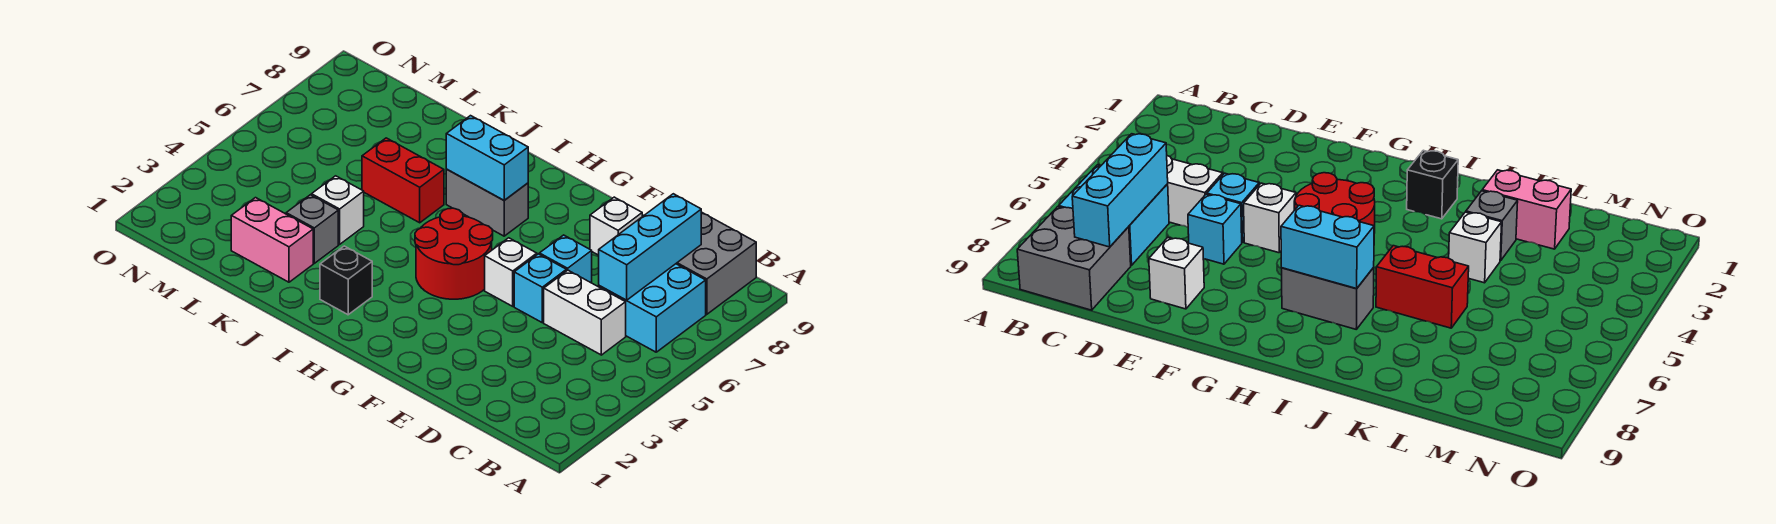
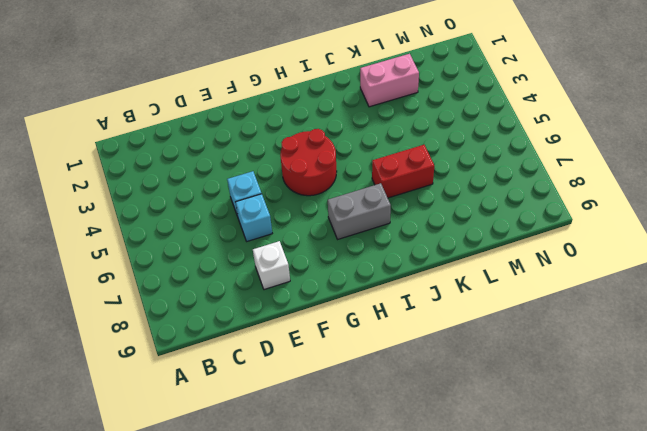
none -> cyan 2x2 brick [599,264,706,352]
none -> grey 2x2 brick [676,212,756,314]
none -> white 1x2 brick [544,270,626,355]

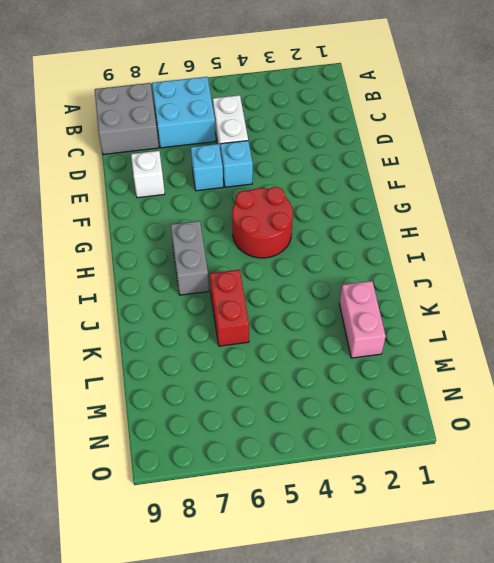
none -> white 1x1 brick [485,238,537,306]
none -> black 1x1 brick [320,246,372,315]
none -> grey 1x1 brick [286,195,338,263]

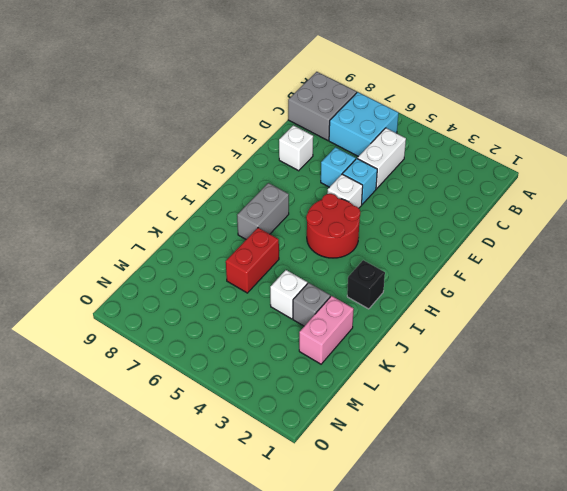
none -> cyan 1x3 brick [599,194,701,300]
none -> cyan 1x2 brick [446,116,528,200]

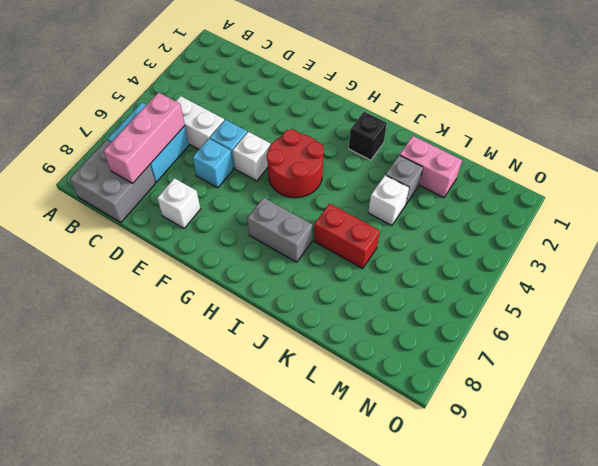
pink 1x3 brick [104,93,185,183] -> cyan 1x3 brick [599,194,701,300]
none -> cyan 1x2 brick [446,116,528,200]

